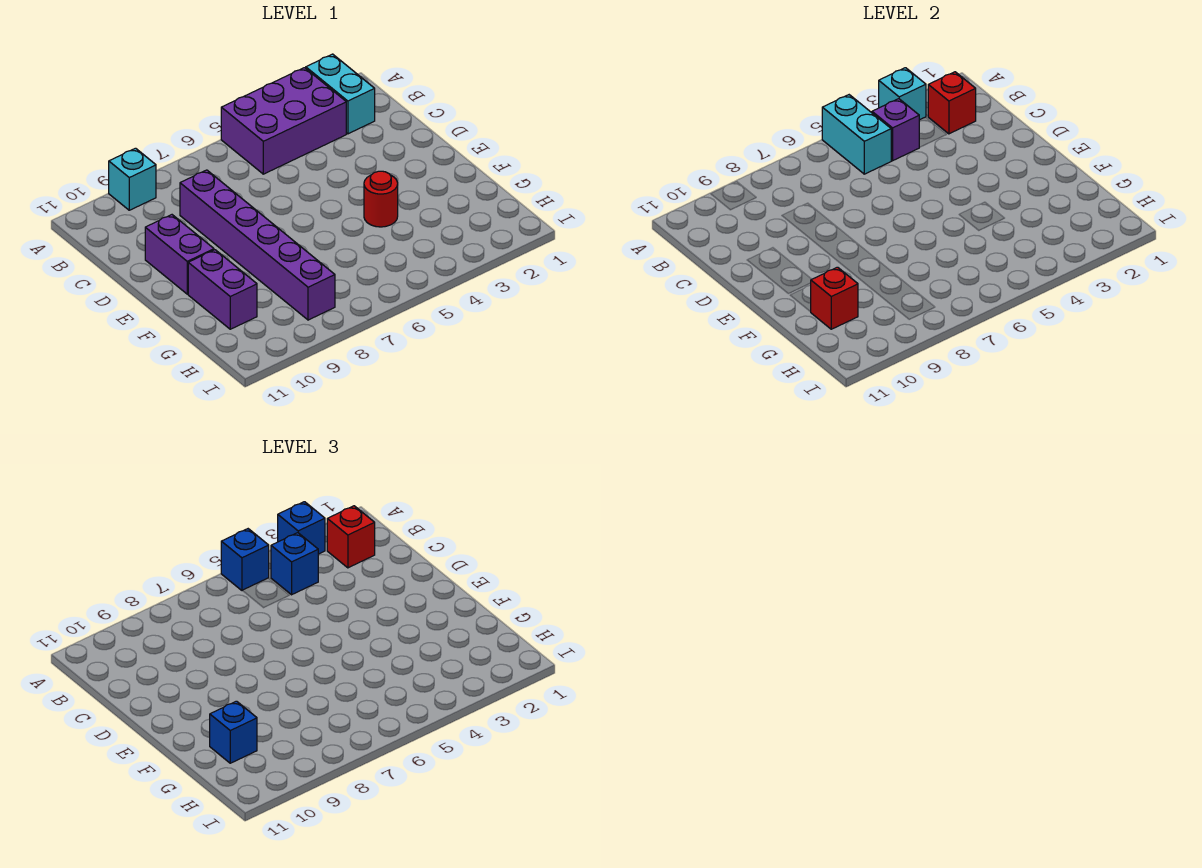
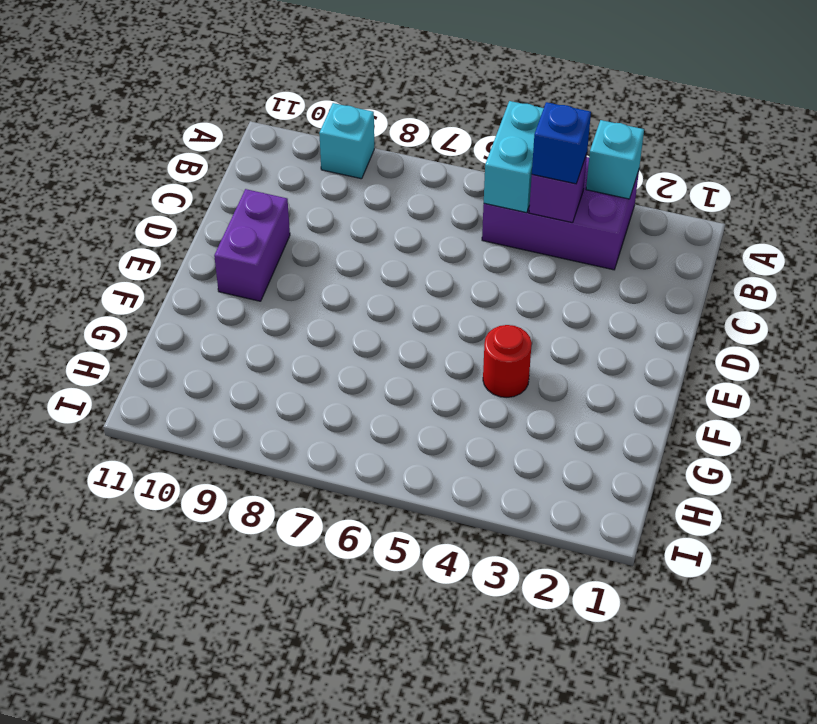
none -> cyan 1x2 brick [306,54,375,134]
none -> purple 1x6 brick [180,170,335,320]
none -> purple 1x2 brick [188,250,257,329]

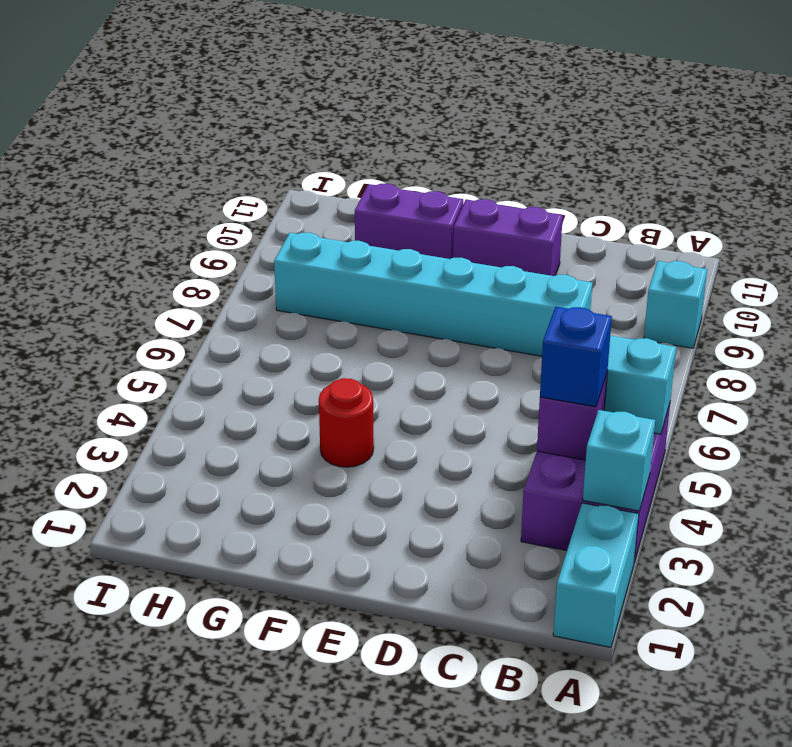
cyan 1x2 brick [553,503,639,647] -> cyan 1x2 brick turned to [306,54,375,134]
cyan 1x6 brick [274,233,592,356] -> purple 1x6 brick [180,170,335,320]
none -> red 1x1 brick [928,72,976,134]
none -> red 1x1 brick [811,267,858,329]
none -> blue 1x1 brick [278,502,325,554]

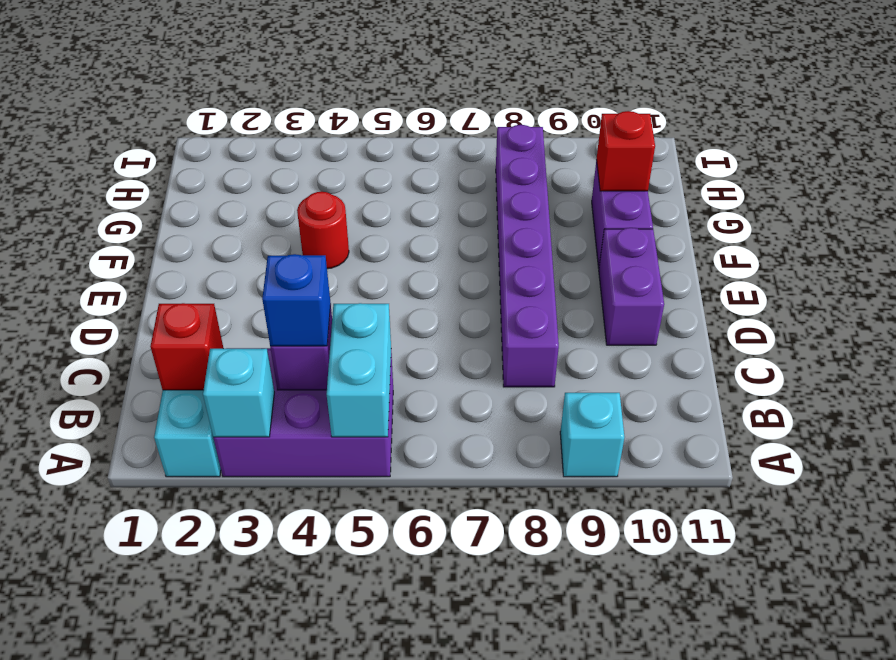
none -> blue 1x1 brick [278,502,325,554]
none -> blue 1x1 brick [221,529,269,591]
none -> red 1x1 brick [327,506,375,568]

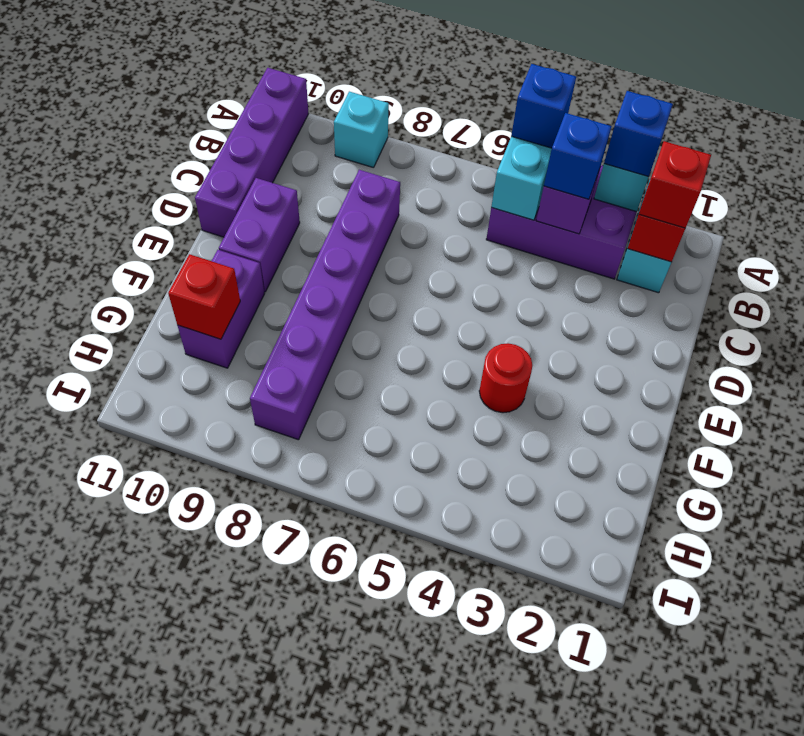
purple 1x4 brick [195,68,308,237] -> none
none -> blue 1x1 brick [210,701,257,763]

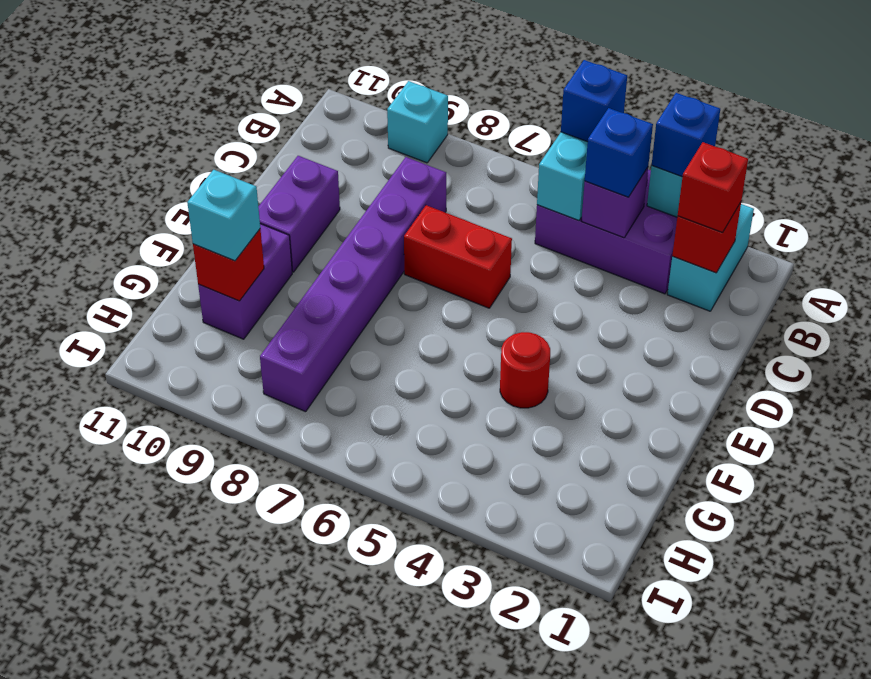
red 1x2 brick [404,205,512,308] -> none
cyan 1x1 brick [187,170,260,261] -> blue 1x1 brick [210,701,257,763]

